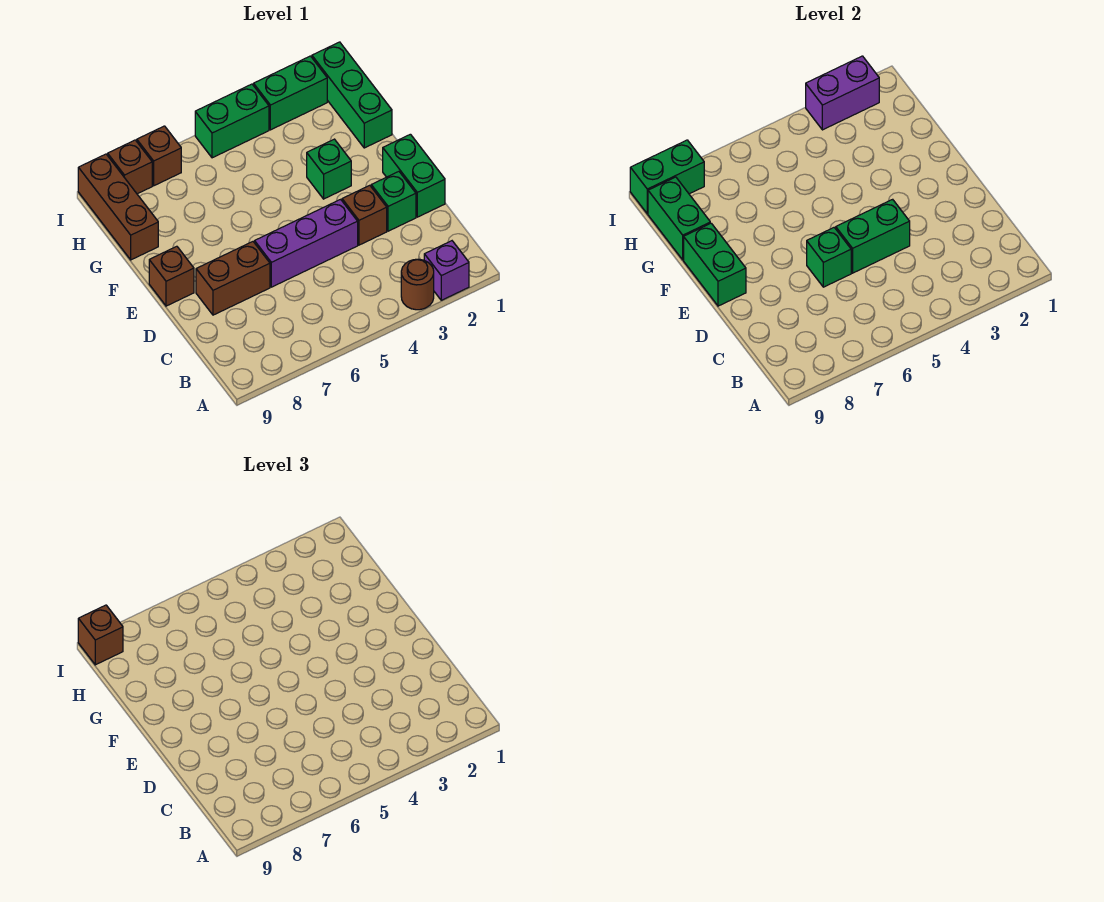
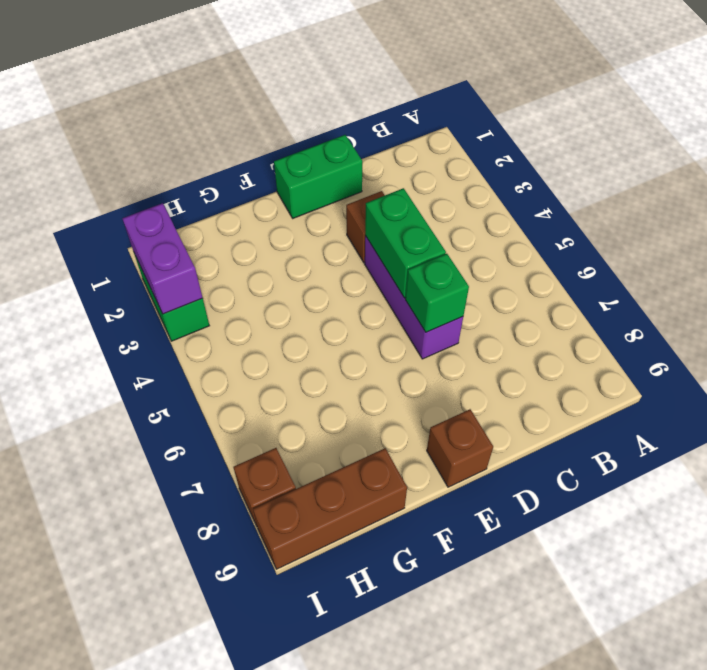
none -> purple 1x1 brick [424,241,469,300]
none -> brown 1x1 round brick [401,259,434,310]
none -> green 1x1 brick [371,172,416,231]

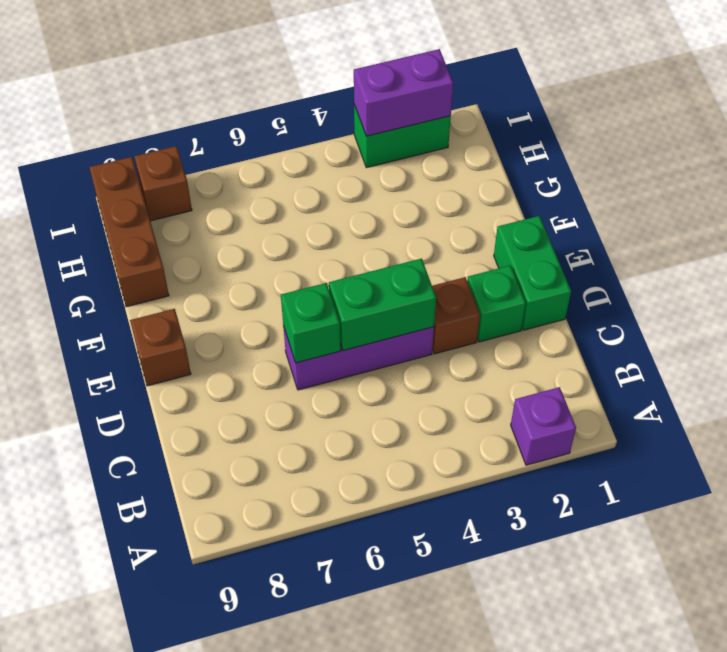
none -> brown 1x1 round brick [401,259,434,310]
none -> brown 1x2 brick [196,242,270,315]
none -> green 1x1 brick [307,139,351,199]

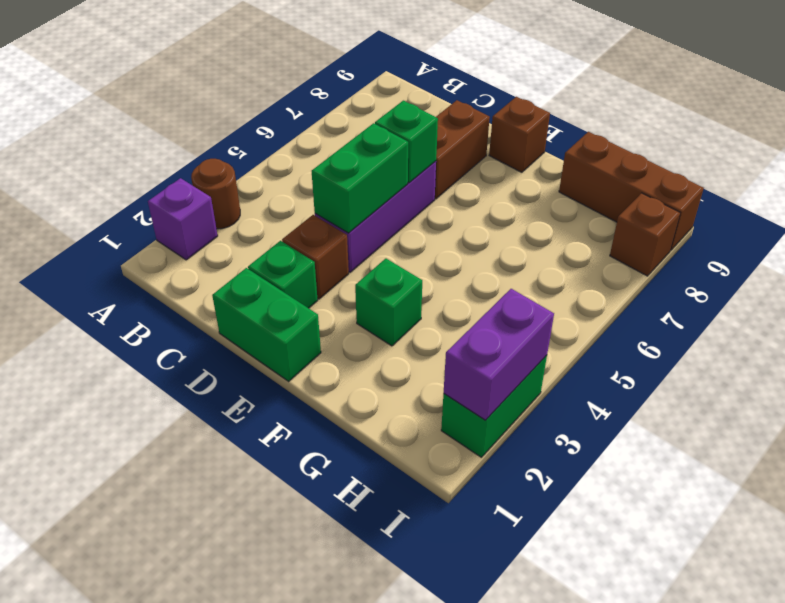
none -> green 1x3 brick [312,42,392,148]
none -> green 1x2 brick [195,84,269,158]
none -> brown 1x1 brick [137,126,181,186]

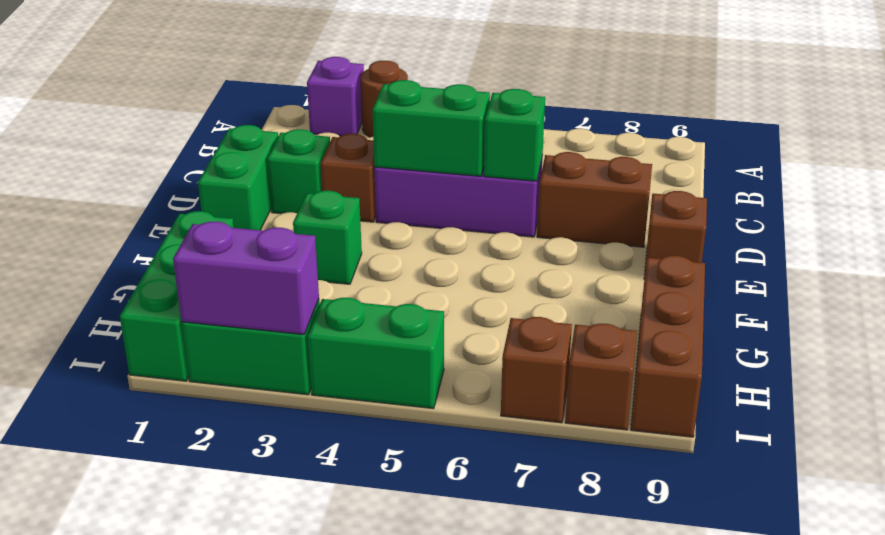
none -> green 1x2 brick [684,223,746,306]
none -> green 1x2 brick [648,177,710,260]
none -> green 1x2 brick [630,140,704,214]

